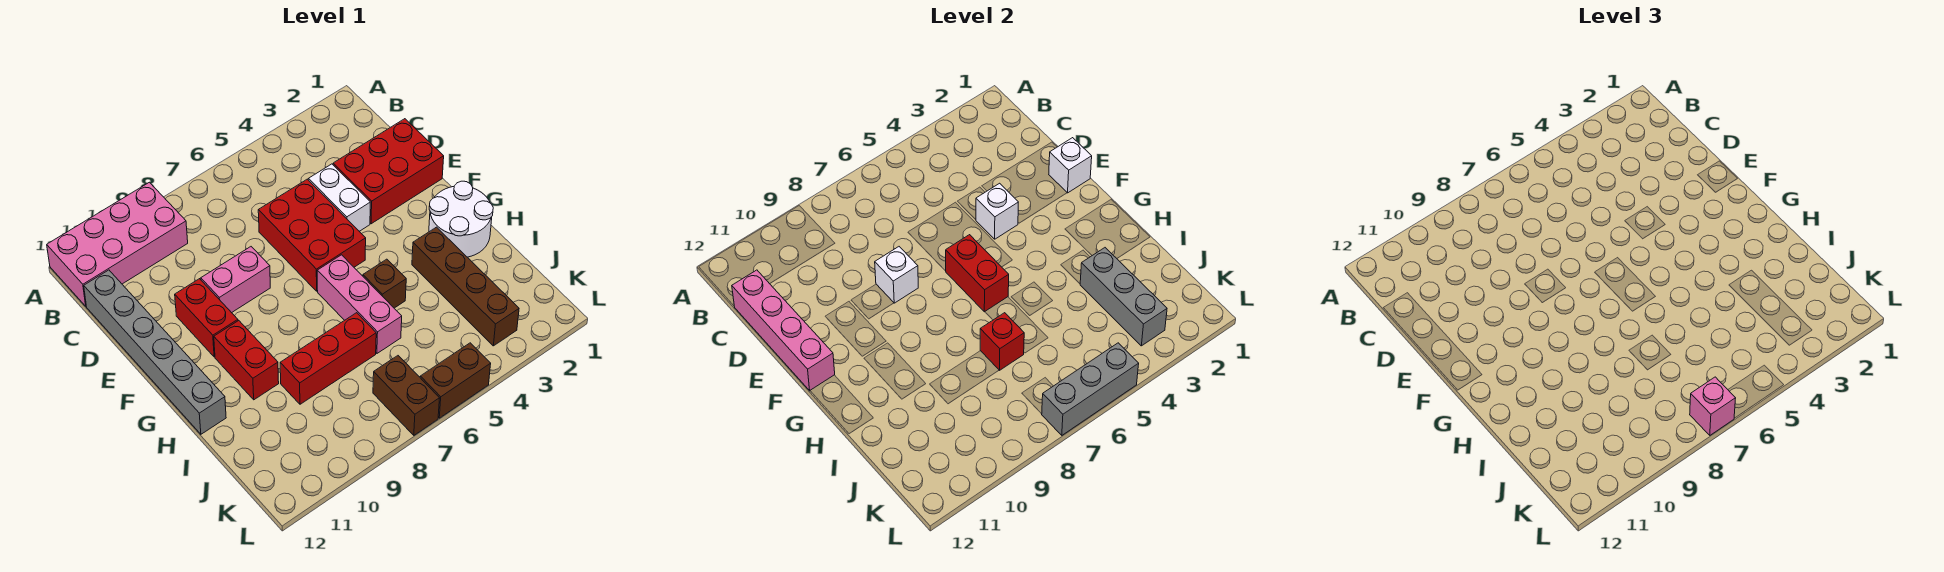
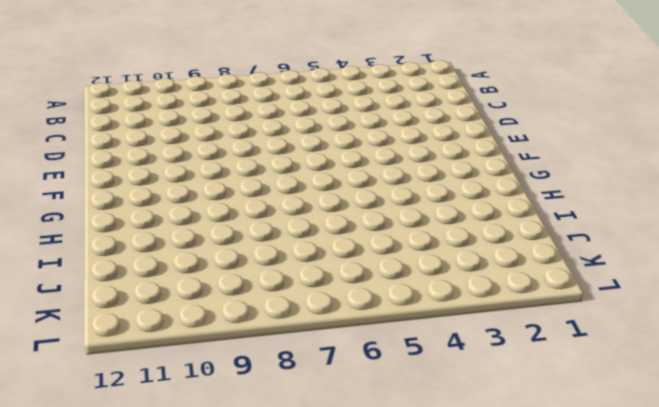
none -> pink 2x4 brick [47,182,188,306]
none -> grey 1x6 brick [84,270,226,434]
none -> red 2x3 brick [333,119,444,224]

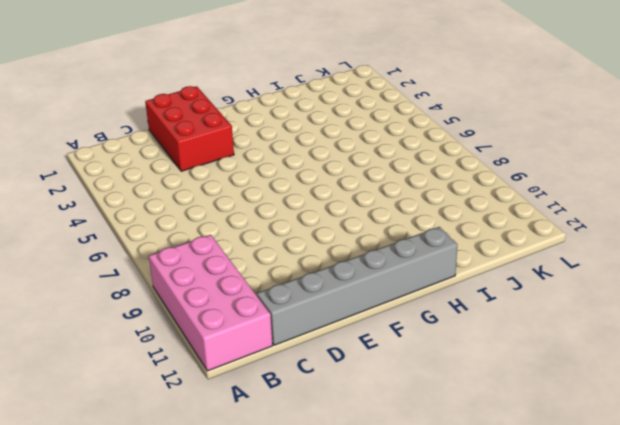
none -> white 1x2 brick [308,164,370,231]
none -> red 2x3 brick [258,179,366,291]
none -> pink 1x2 brick [201,247,270,313]

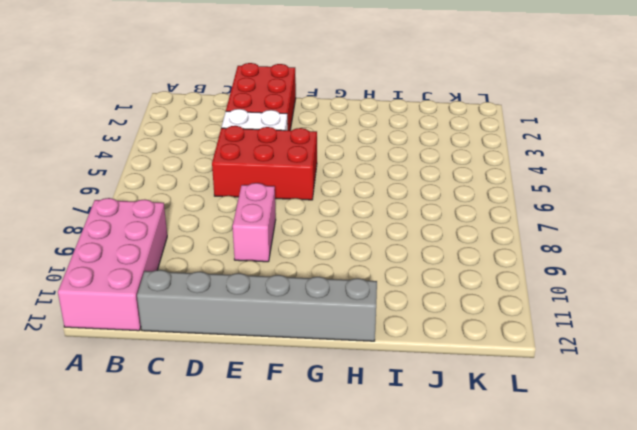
none -> red 1x2 brick [175,279,238,357]
none -> white 2x2 round brick [429,181,493,257]
none -> pink 1x3 brick [317,255,402,353]

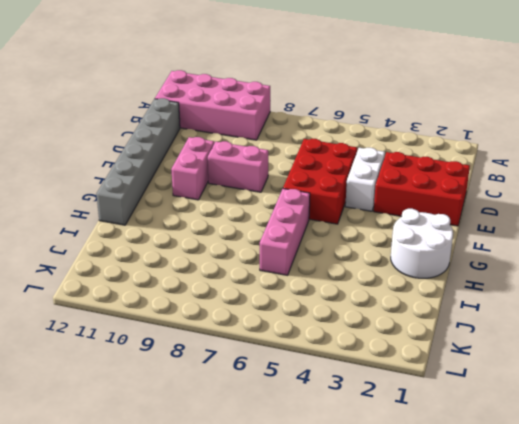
pink 1x2 brick [171,137,214,200] -> red 1x2 brick [175,279,238,357]
none -> red 1x2 brick [214,321,279,400]
none -> brown 1x4 brick [412,227,519,346]
none -> brown 1x1 brick [363,259,406,308]

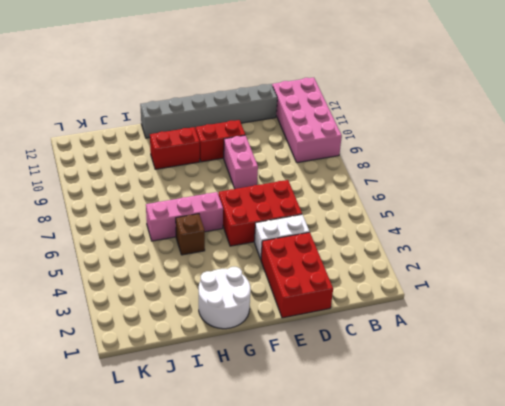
none -> brown 1x4 brick [412,227,519,346]
none -> red 1x3 brick [280,313,376,404]
none -> brown 1x2 brick [373,356,440,435]

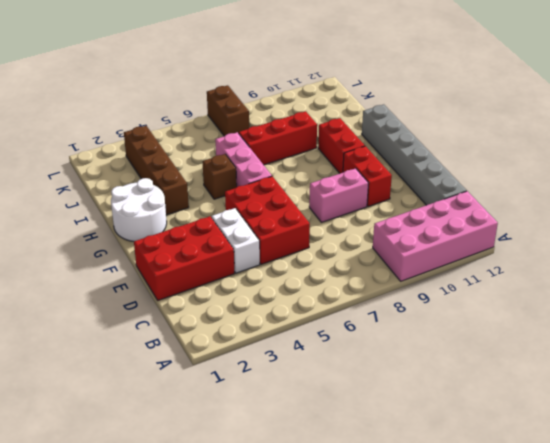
none -> brown 1x2 brick [420,343,491,418]
none -> pink 1x4 brick [732,270,835,391]
none -> white 1x1 brick [1049,138,1092,193]

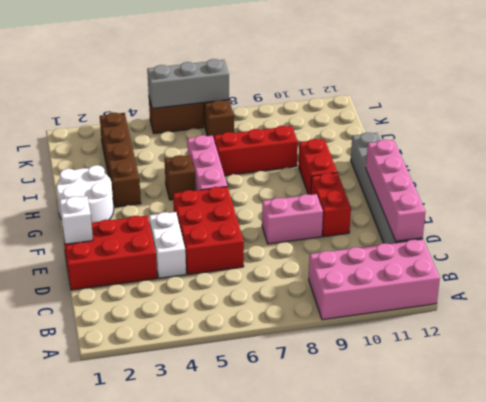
none -> white 1x1 brick [976,183,1018,239]
none -> white 1x1 brick [875,247,918,303]
none -> red 1x2 brick [946,235,1009,312]

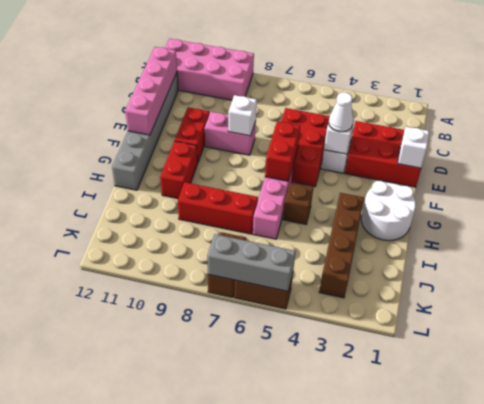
white 1x1 cone [329,92,353,132] -> none
none -> grey 1x3 brick [1080,248,1167,346]
none -> red 1x1 brick [980,313,1024,370]
none -> pink 1x1 brick [1690,377,1736,435]

